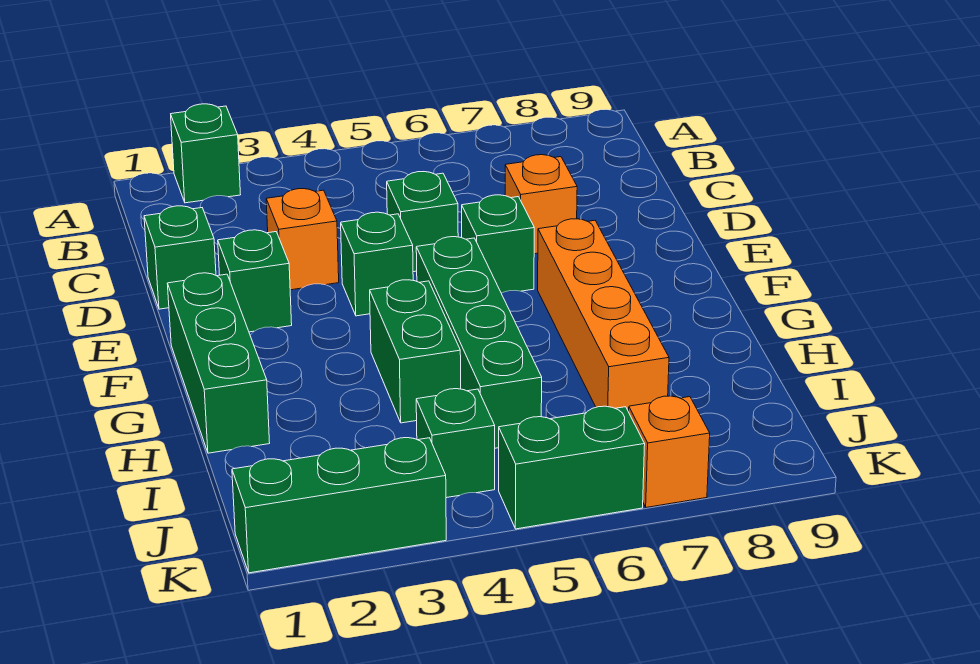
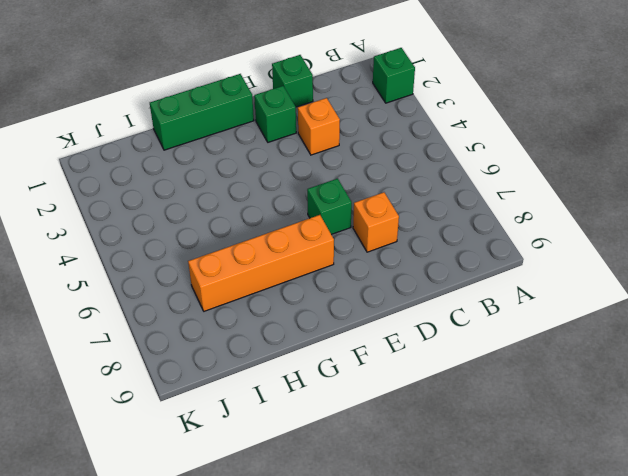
none -> green 1x1 brick [387,172,458,272]
none -> green 1x1 brick [341,212,413,316]
none -> green 1x4 brick [416,237,542,448]

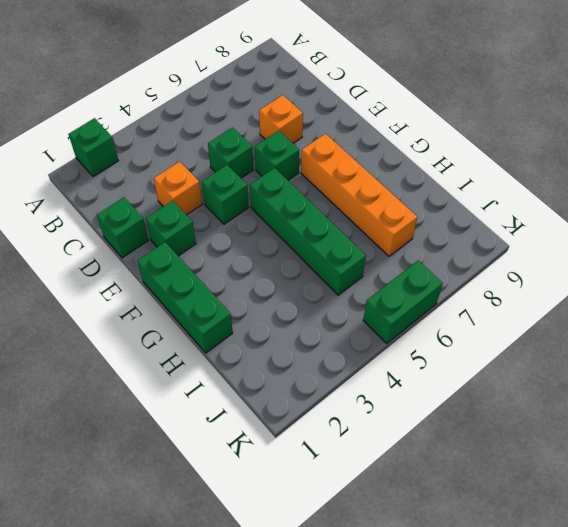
none -> green 1x2 brick [370,280,461,423]
none -> green 1x1 brick [416,389,495,498]
none -> green 1x3 brick [232,438,446,573]

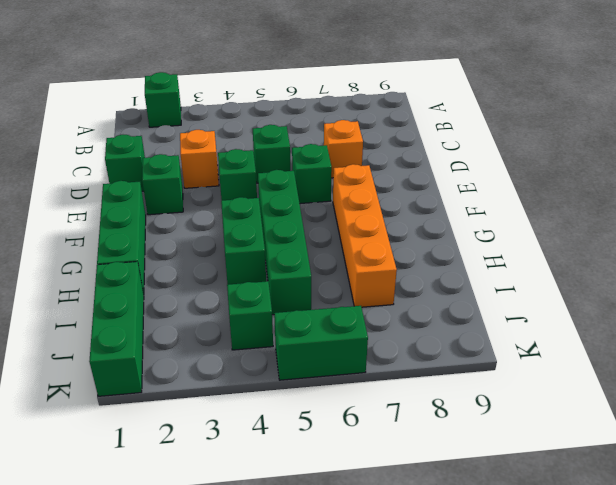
green 1x3 brick [89,262,144,396] -> green 1x3 brick turned to [232,438,446,573]
none -> orange 1x1 brick [629,396,710,507]

